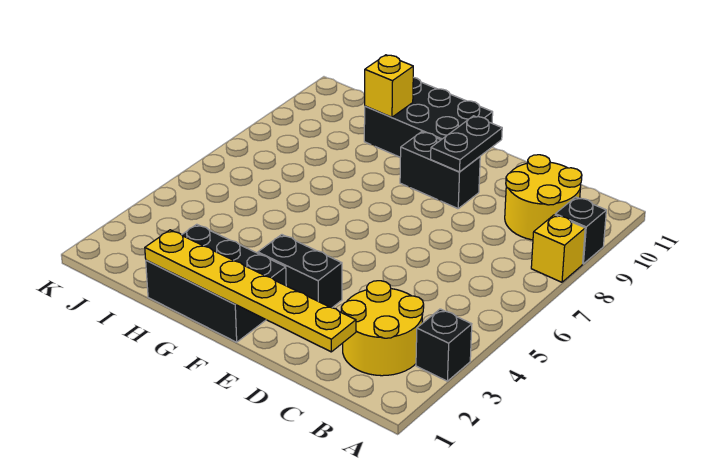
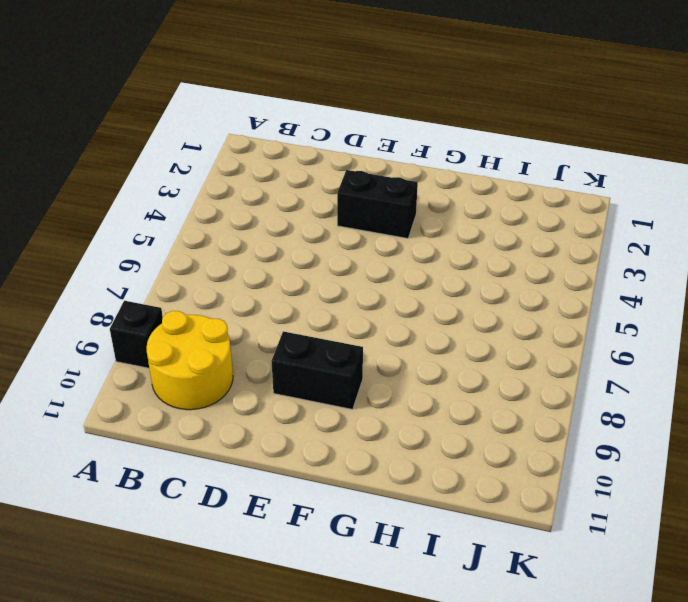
none -> black 1x1 brick [416,309,472,381]
none -> yellow 1x1 brick [531,215,585,282]
none -> yellow 2x2 round brick [341,281,424,376]

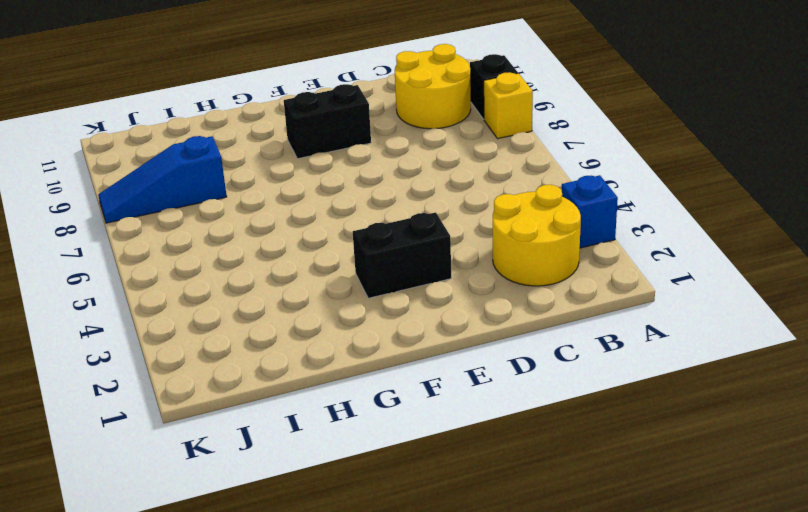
blue 1x1 brick [562,175,618,248] -> black 1x1 brick [416,309,472,381]
blue 1x3 slope [98,136,227,223] -> none
none -> black 2x3 brick [146,224,286,342]
none -> black 2x3 brick [364,77,493,157]
none -> yellow 1x6 plate [145,230,356,352]

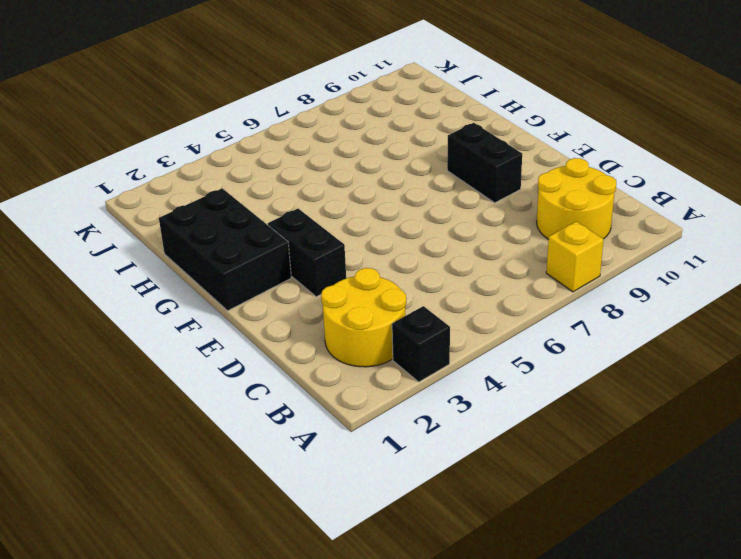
none -> black 1x1 brick [555,197,606,264]
none -> black 2x3 brick [364,77,493,157]
none -> yellow 1x6 plate [145,230,356,352]

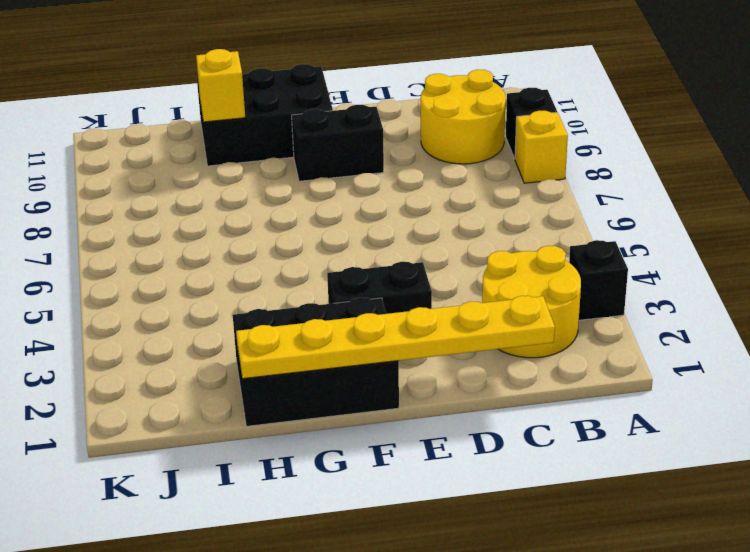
none -> black 1x2 plate [431,116,502,172]

